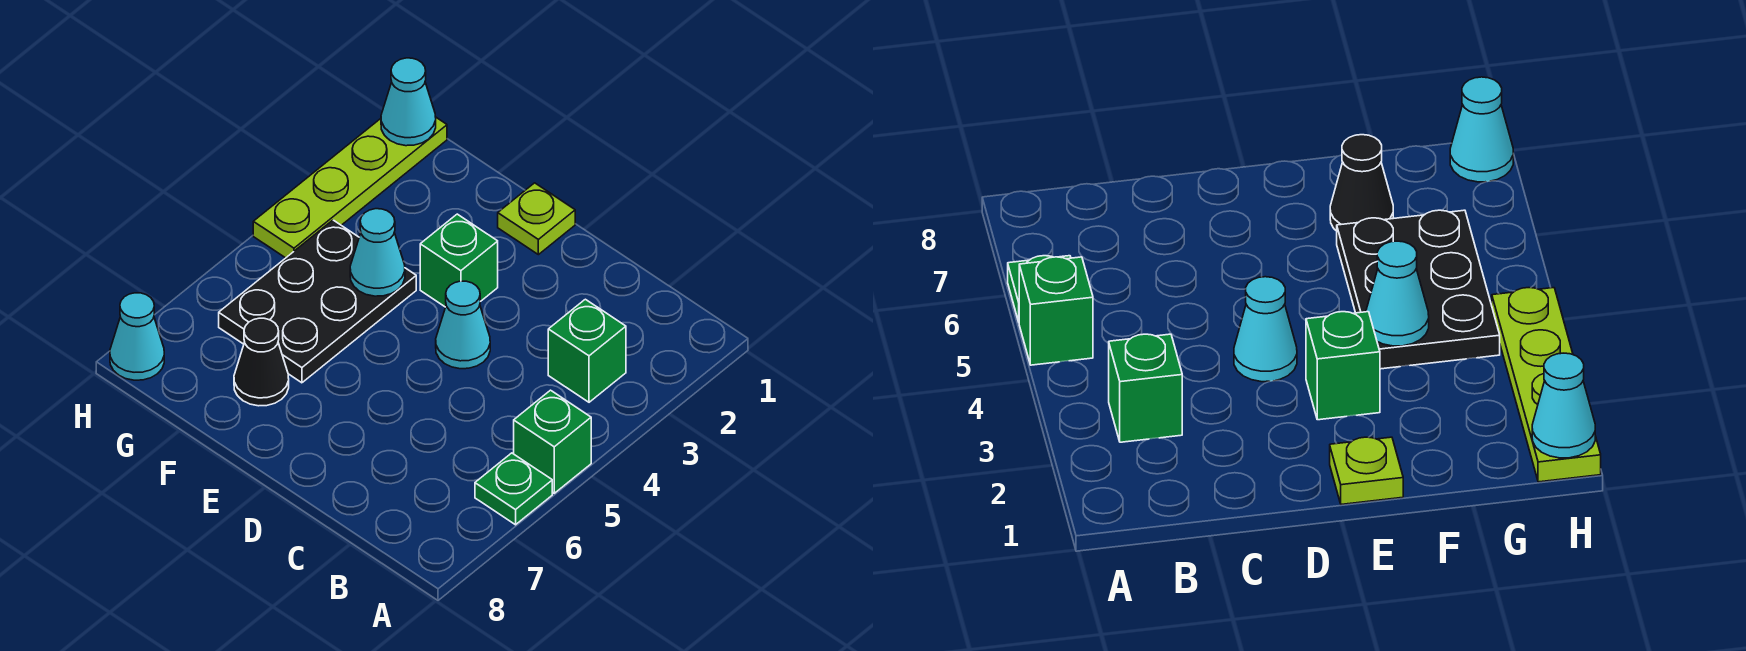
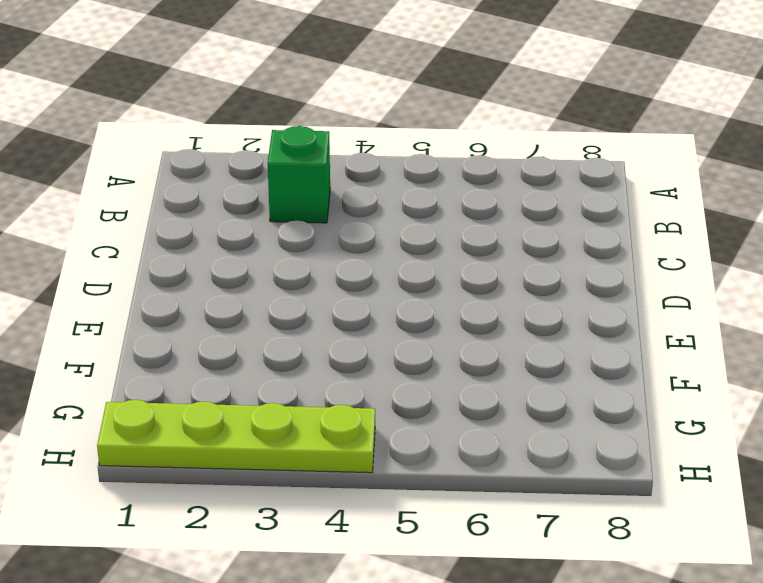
none -> green 1x1 brick [514,390,591,493]
none -> green 1x1 plate [475,453,552,525]
none -> cyan 1x1 cone [436,281,490,369]

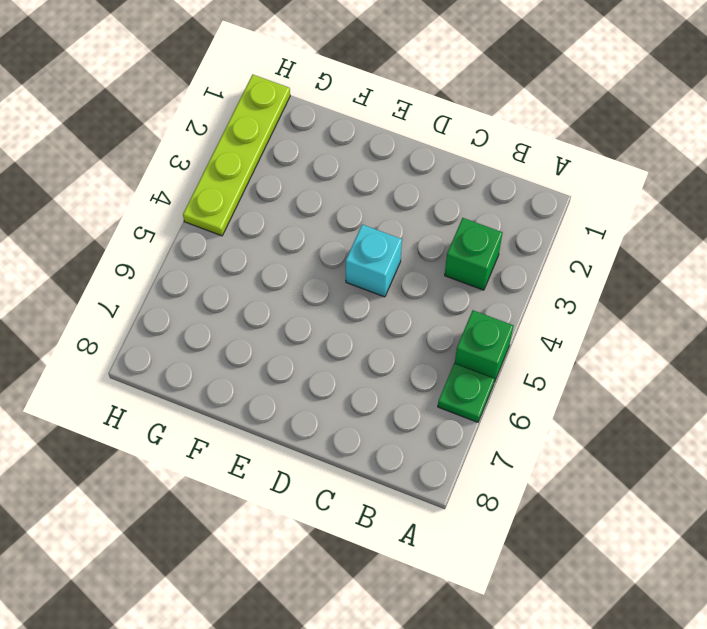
cyan 1x1 brick [346,225,402,297] -> cyan 1x1 cone [436,281,490,369]
none -> lime 1x1 plate [498,183,575,255]
none -> green 1x1 brick [420,214,498,307]
none -> black 2x3 plate [219,220,416,383]

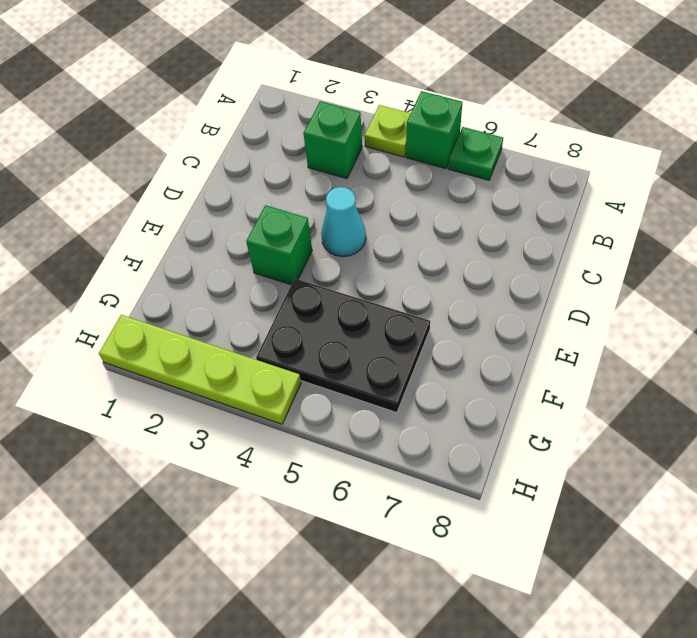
lime 1x1 plate [364,105,411,157] -> lime 1x1 plate moved to [498,183,575,255]
none -> black 1x1 cone [234,318,289,406]
none -> cyan 1x1 cone [110,293,164,380]
none -> cyan 1x1 cone [350,209,405,296]

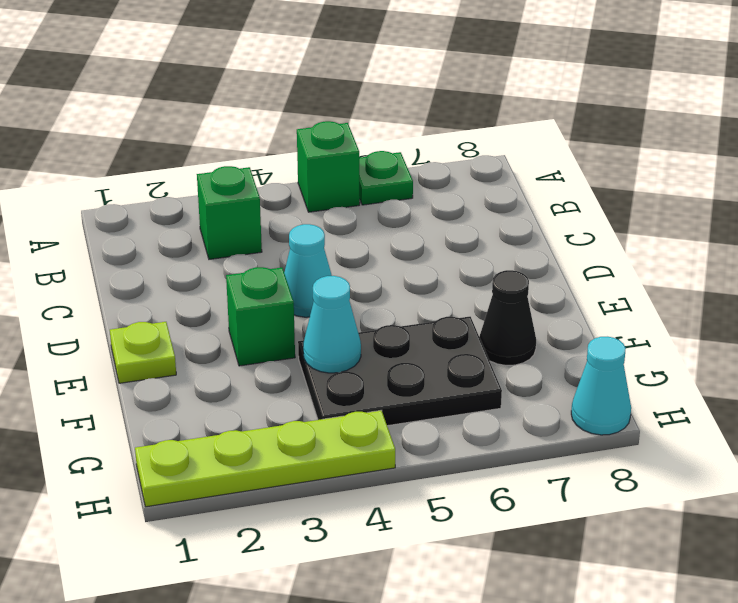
none -> cyan 1x1 cone [381,58,436,146]

